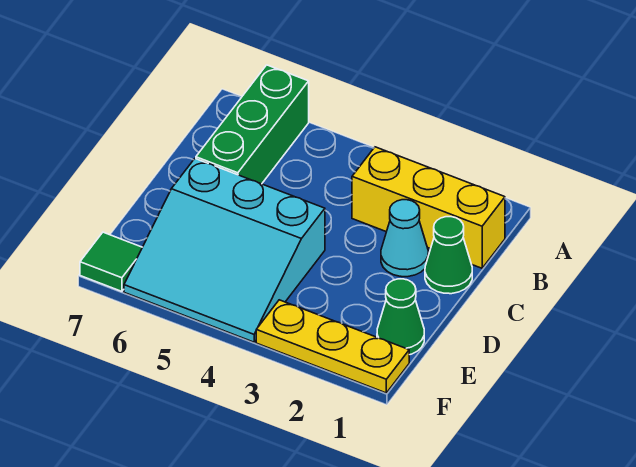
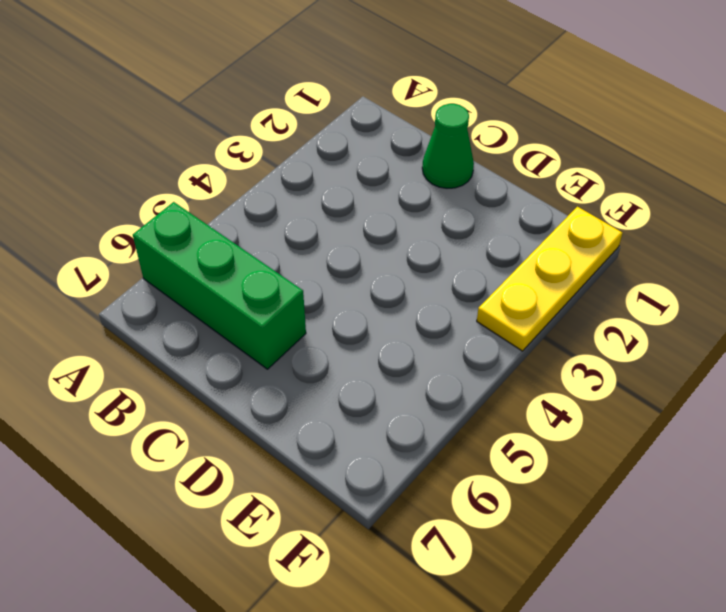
none -> yellow 1x3 brick [352,147,505,268]
none -> cyan 1x1 cone [381,200,428,277]

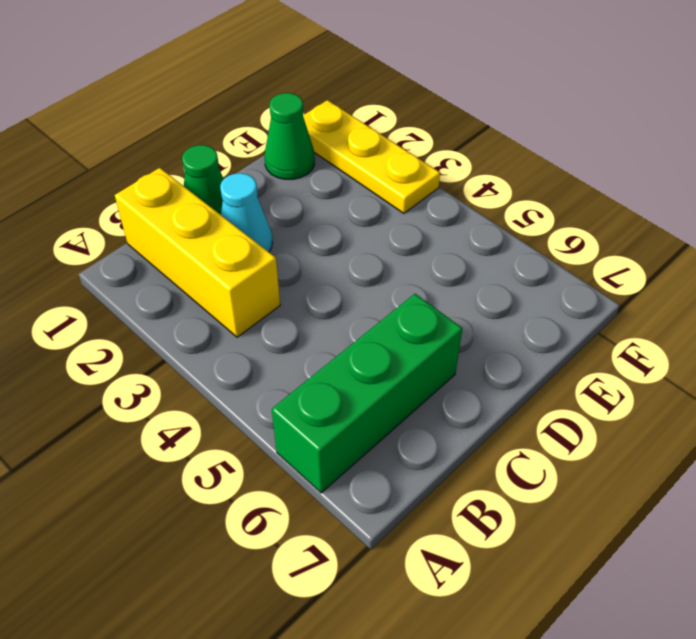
none -> cyan 3x3 slope [124,159,325,342]
none -> green 1x1 tile [80,232,142,291]

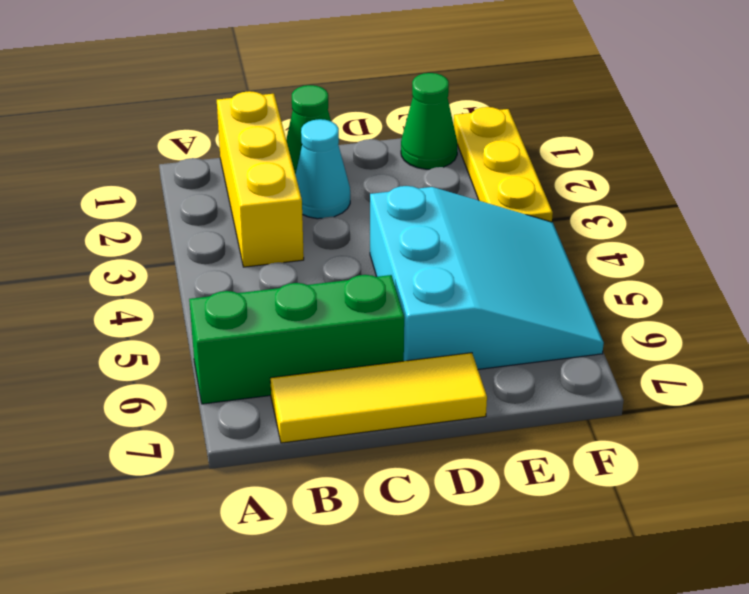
yellow 1x3 tile [270,353,487,443] -> none
none -> green 1x1 tile [80,232,142,291]

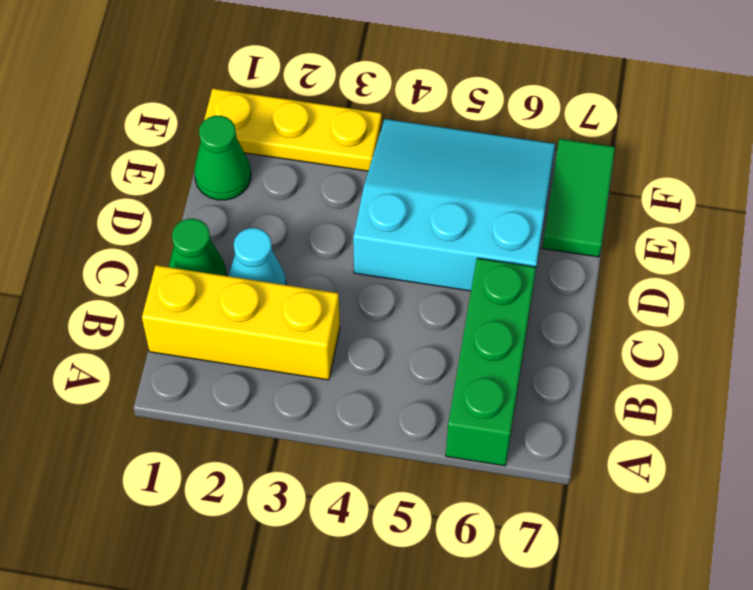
green 1x2 tile [542,139,615,257] -> green 1x1 tile [80,232,142,291]

